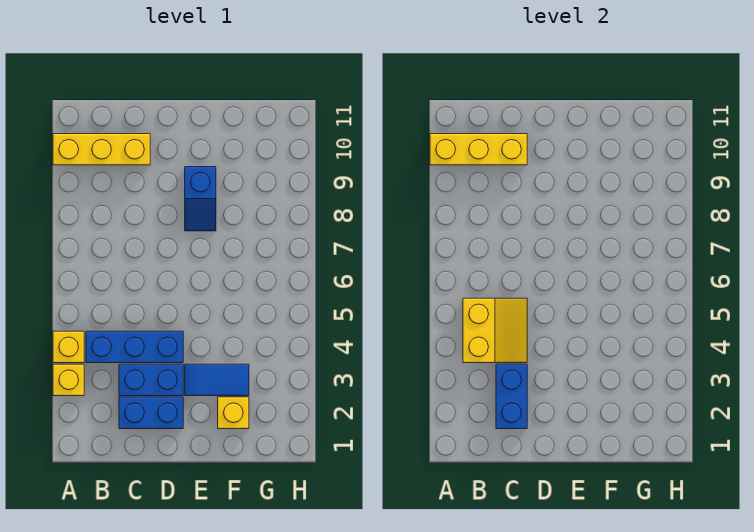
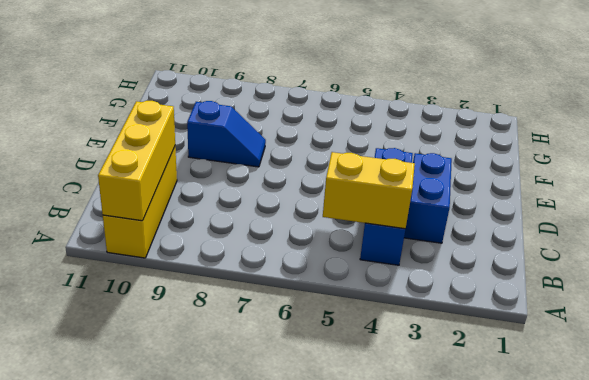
none -> yellow 1x1 brick [53,364,84,396]
none -> yellow 1x1 brick [53,331,84,363]
none -> blue 1x2 brick [119,397,183,429]

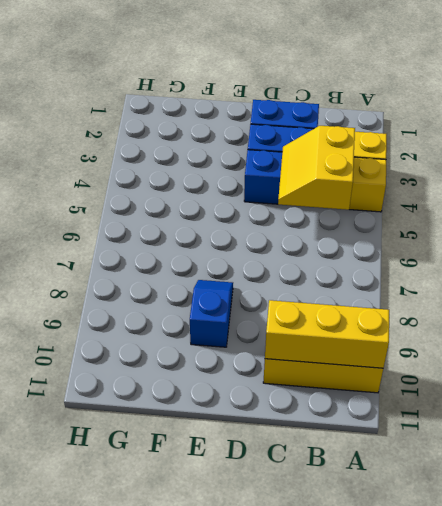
none -> blue 1x2 tile [185,364,249,396]
none -> yellow 1x1 brick [218,397,249,429]
none -> blue 1x2 brick [496,364,527,429]

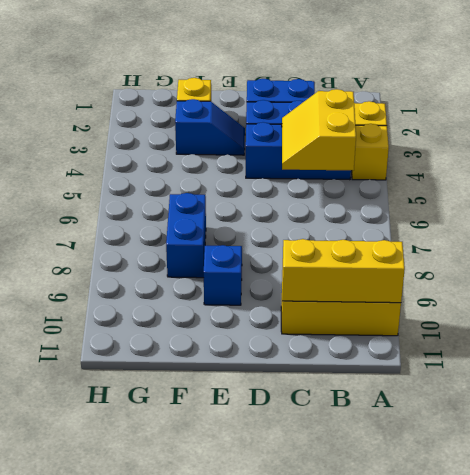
blue 1x2 slope [175,99,245,155] -> blue 1x2 tile [185,364,249,396]
blue 1x2 brick [166,193,206,278] -> blue 1x2 brick moved to [496,364,527,429]

